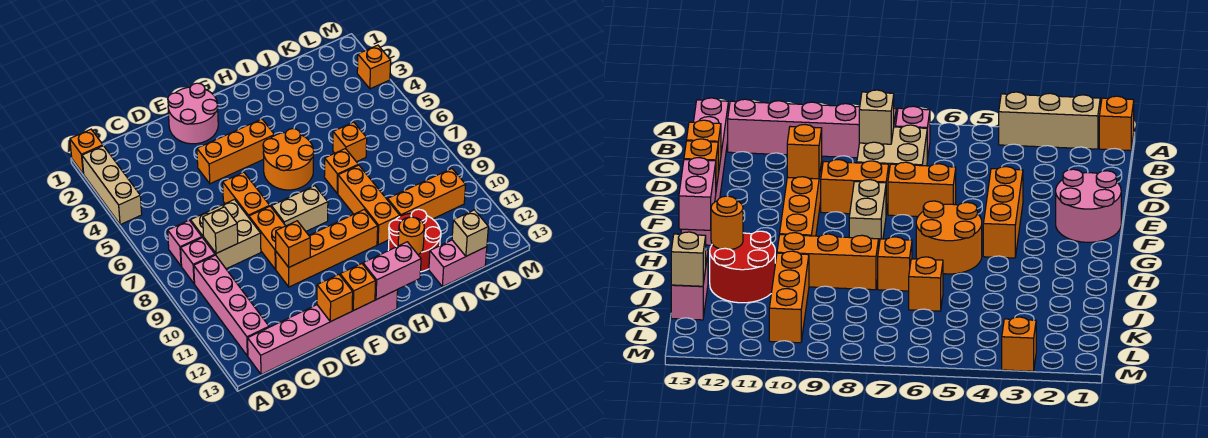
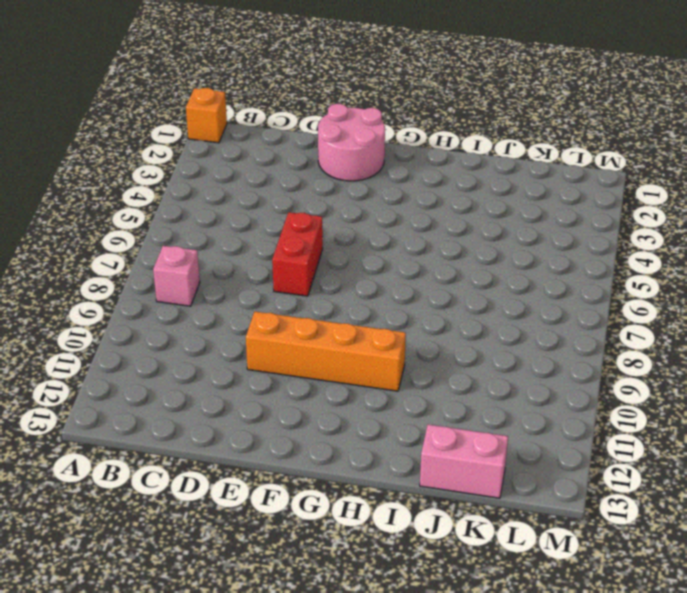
red 1x2 brick [272,212,323,296] -> orange 1x2 brick [223,172,270,217]
none -> tan 1x3 brick [82,146,142,225]
none -> pink 1x1 brick [168,220,202,266]
none -> pink 1x4 brick [194,255,269,356]

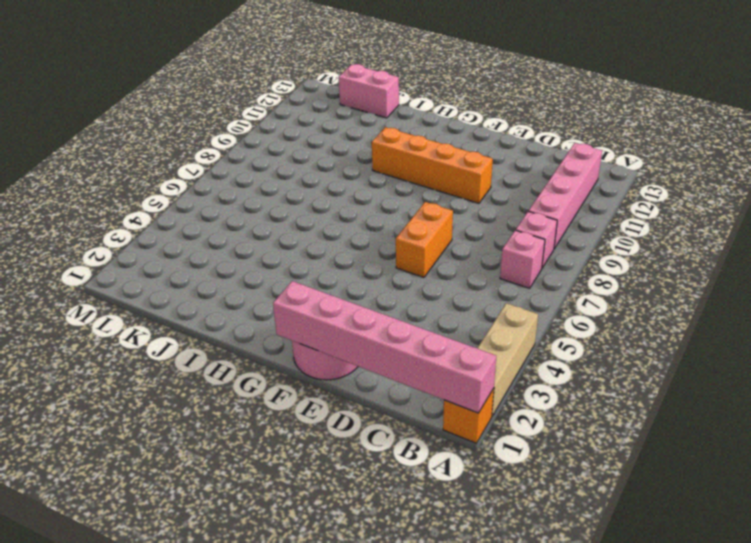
pink 1x6 brick [273,281,496,413] -> pink 1x6 brick moved to [248,290,398,374]
none -> tan 2x2 brick [191,200,261,269]
none -> orange 1x3 brick [197,119,275,184]
none -> orange 1x2 brick [249,206,285,269]

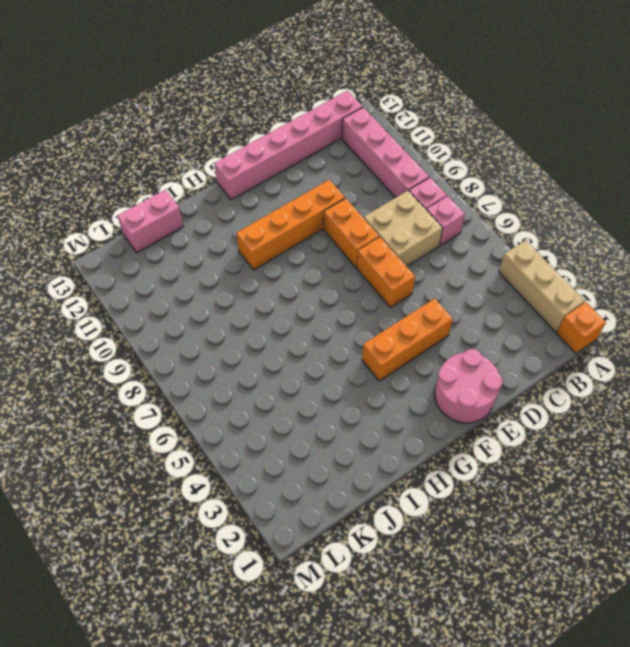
none -> tan 1x2 brick [271,186,328,231]
none -> orange 2x2 round brick [263,129,314,190]
none -> orange 1x1 brick [324,149,358,193]

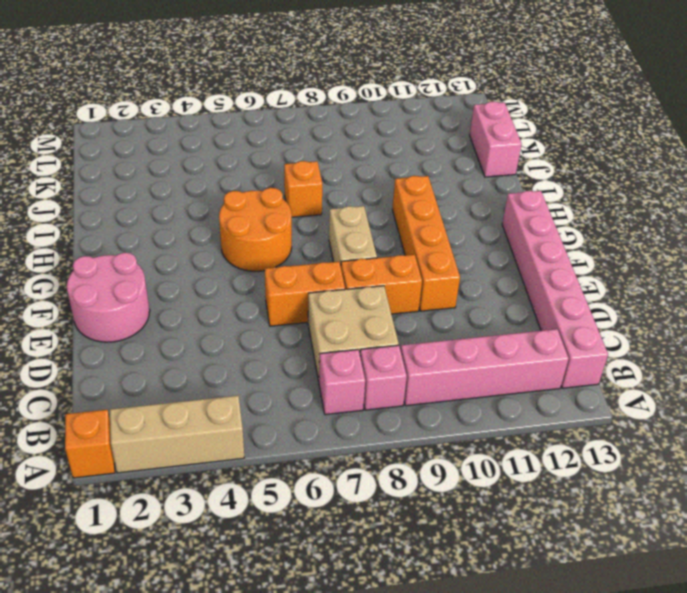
none -> orange 1x3 brick [197,119,275,184]
none -> orange 1x3 brick [338,165,400,245]
none -> red 2x2 round brick [388,209,441,272]

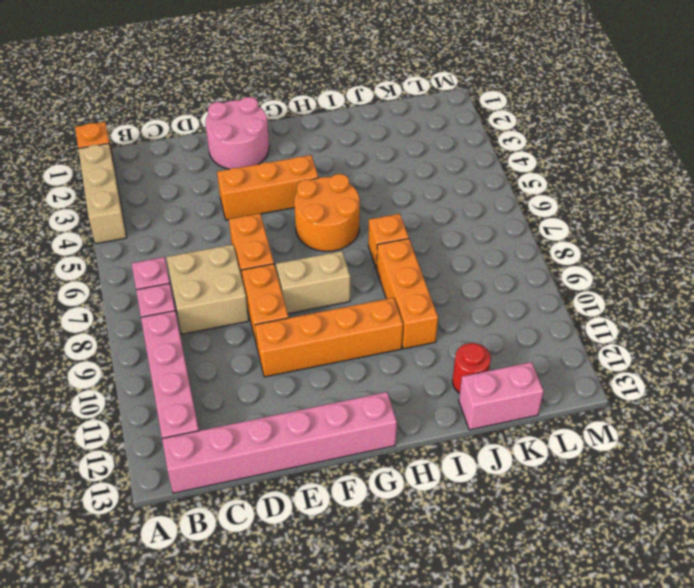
red 1x1 round brick [452,343,491,393] -> red 2x2 round brick [388,209,441,272]
none -> orange 1x1 brick [333,122,367,162]
none -> orange 1x3 brick [388,169,466,219]
none -> orange 1x1 brick [357,45,391,89]

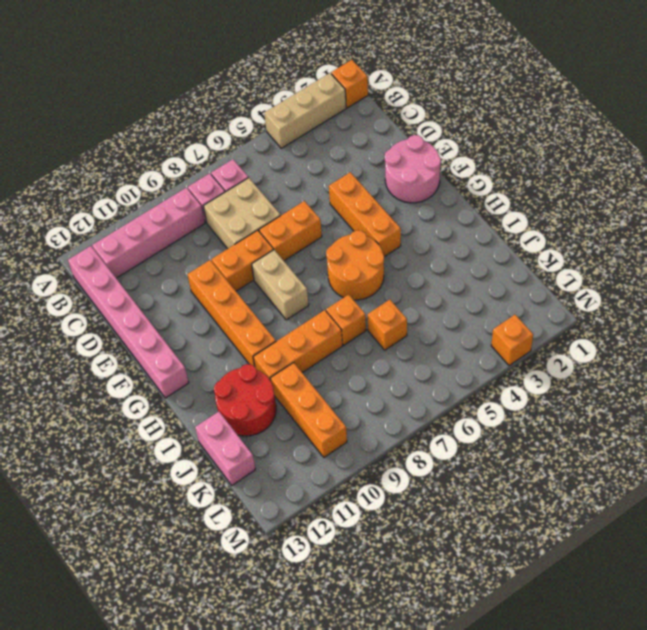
none -> tan 1x1 brick [203,207,238,253]
none -> orange 1x1 brick [276,221,310,267]
none -> orange 1x1 brick [317,274,353,322]

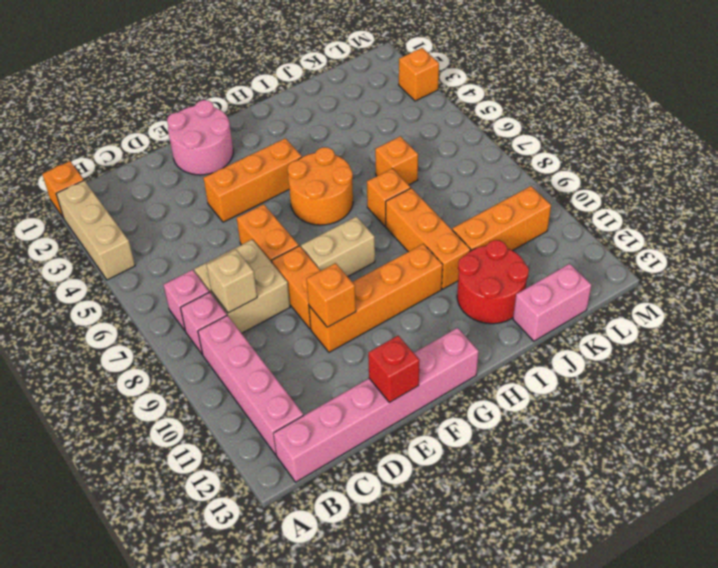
red 1x1 brick [368,336,420,402] -> orange 1x1 brick [317,274,353,322]
none -> orange 1x1 brick [340,264,376,311]
none -> pink 1x2 brick [363,242,421,300]
none -> orange 1x1 round brick [398,217,424,254]

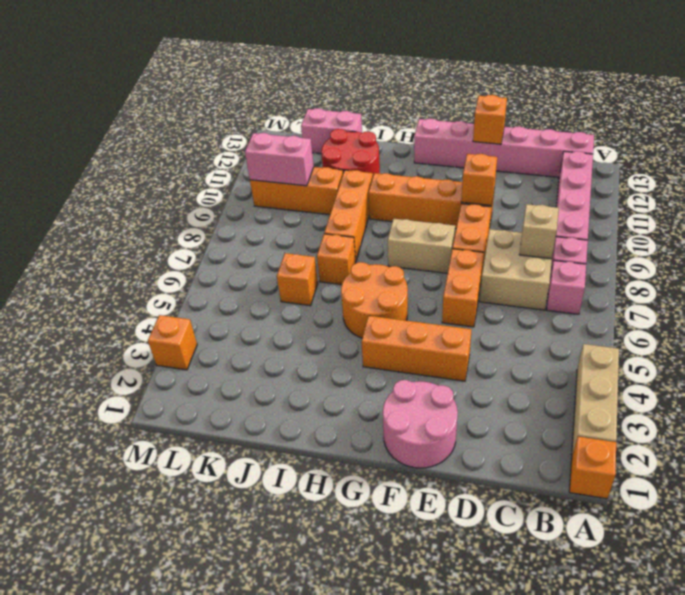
pink 1x2 brick [245,133,314,186] -> pink 1x2 brick moved to [363,242,421,300]
none -> orange 1x1 brick [340,264,376,311]
none -> orange 1x1 round brick [398,217,424,254]
none -> tan 1x1 brick [452,210,488,256]

